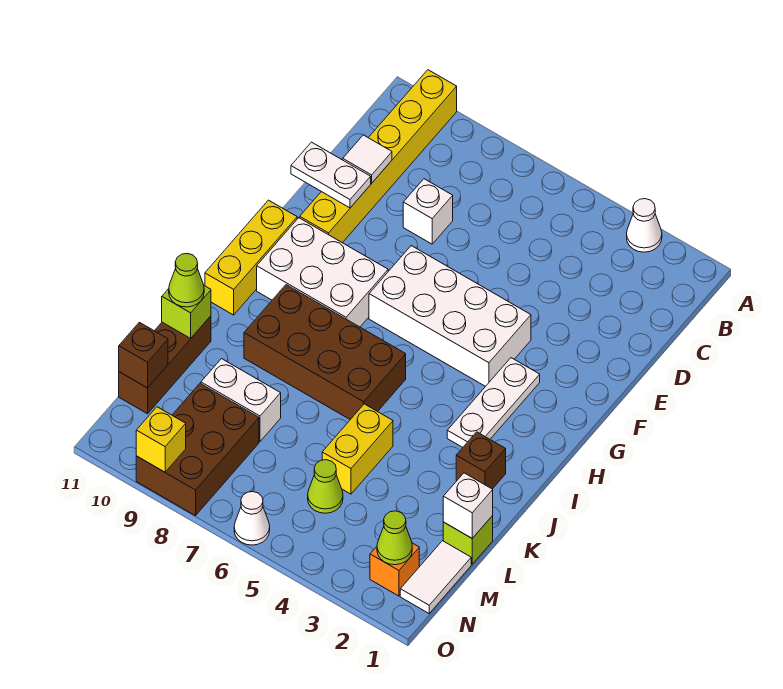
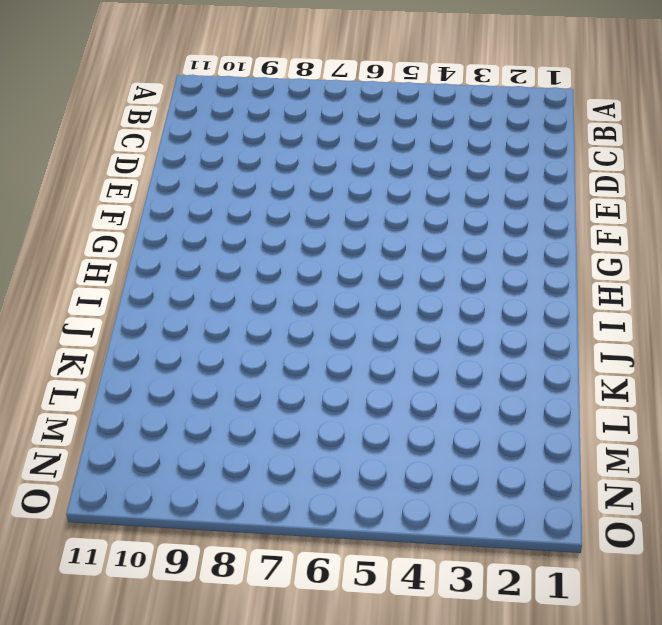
none -> white 1x1 cone [627,199,662,252]
none -> yellow 1x6 brick [300,70,457,243]
none -> white 1x1 brick [403,179,453,244]

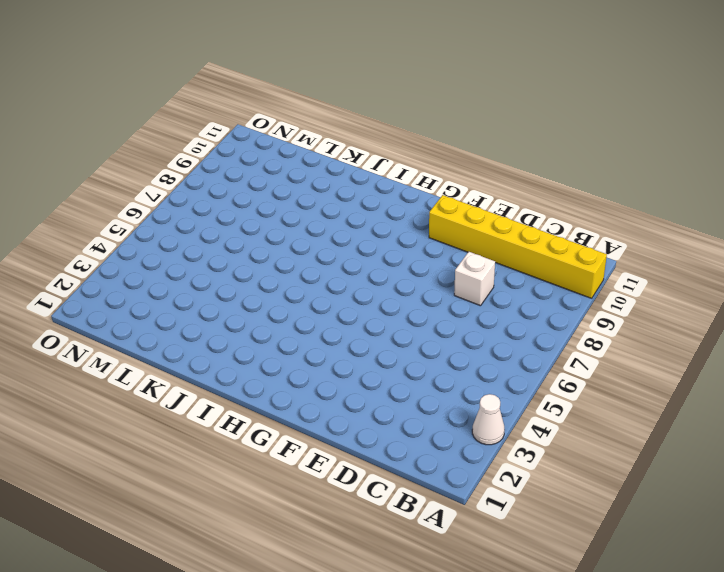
none -> white 2x4 brick [369,246,531,387]
none -> white 1x3 plate [447,358,540,447]
none -> white 2x3 brick [257,218,388,327]

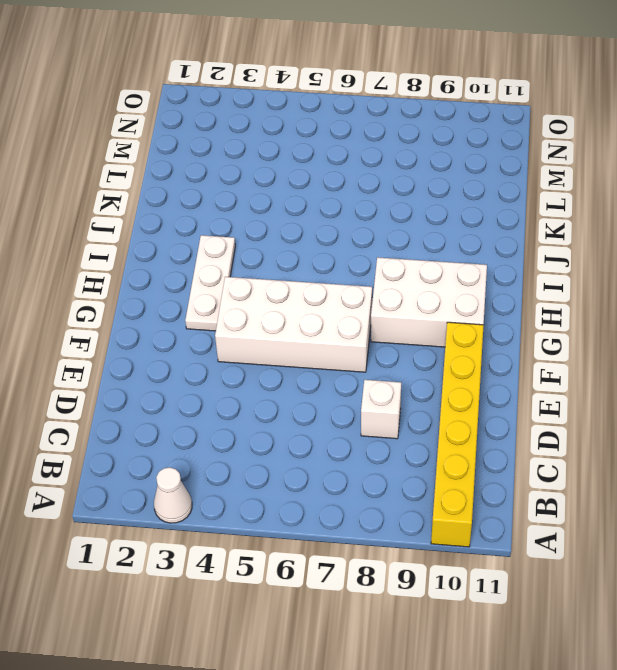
none -> yellow 1x3 brick [205,200,297,315]
none -> brown 2x4 brick [244,285,406,420]
none -> brown 1x1 brick [456,432,506,489]

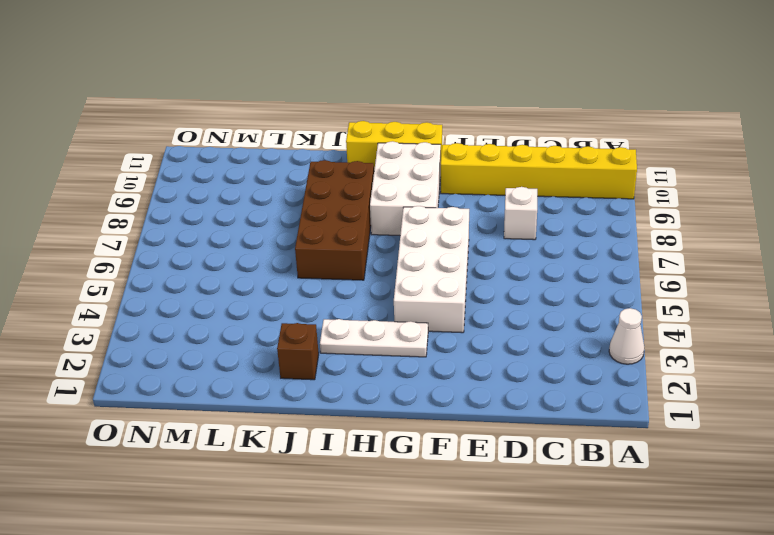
none -> yellow 1x2 brick [322,404,393,494]
none -> brown 1x3 brick [119,316,211,414]
none -> lime 1x1 brick [443,516,493,564]

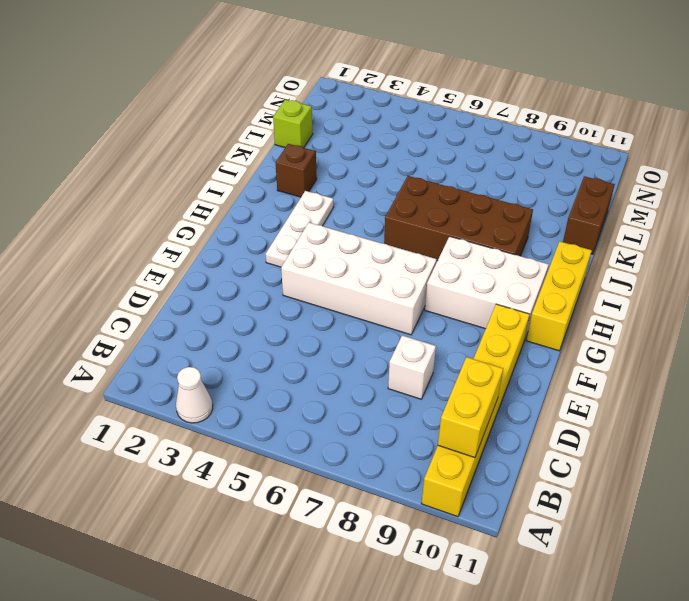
yellow 1x2 brick [438,357,503,458] -> yellow 1x2 brick moved to [322,404,393,494]
brown 1x2 brick [563,176,615,254] -> brown 1x3 brick [119,316,211,414]
none -> white 1x2 brick [201,359,281,441]
none -> white 1x2 tile [400,541,471,613]
none -> lime 1x1 cone [308,460,343,513]

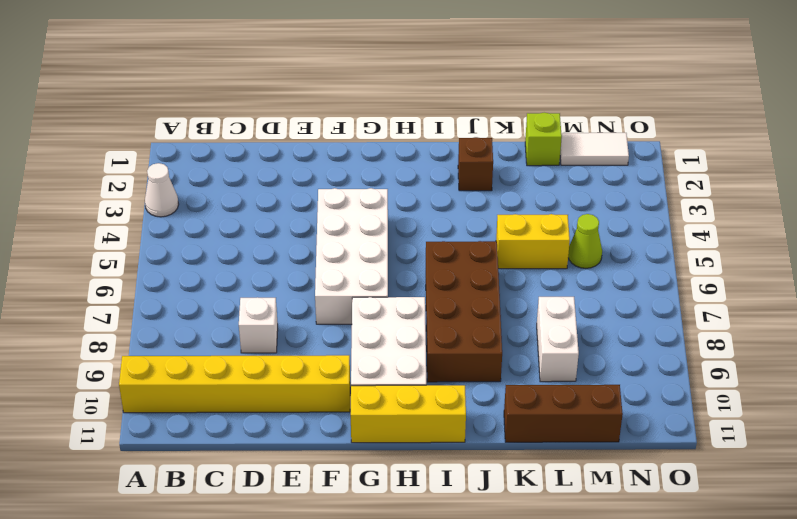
none -> white 1x3 plate [447,358,540,447]
none -> brown 2x3 brick [136,384,259,516]
none -> orange 1x1 brick [370,543,419,596]

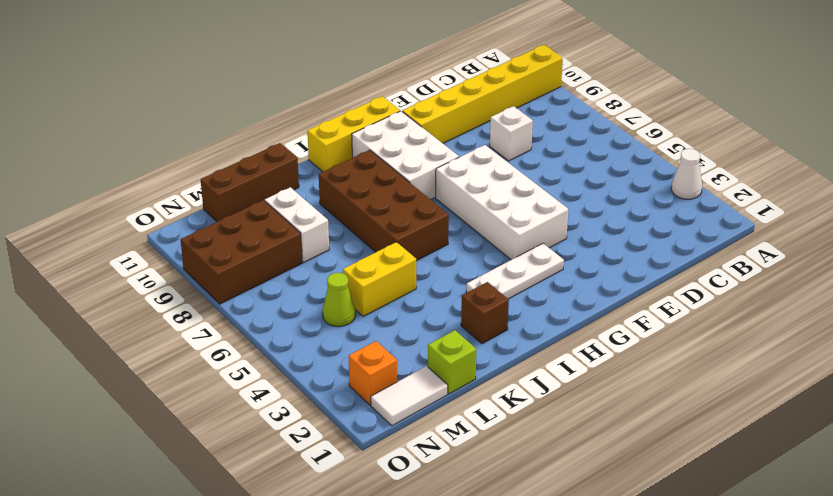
none -> white 1x1 cone [234,492,270,545]
none -> white 1x1 tile [343,135,392,183]
none -> white 1x2 plate [291,142,371,208]

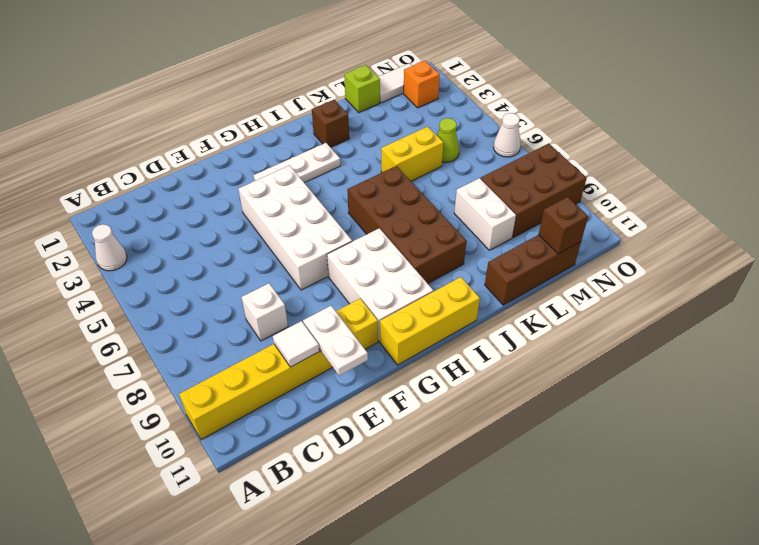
none -> lime 1x1 brick [162,286,211,338]
none -> white 1x1 brick [443,473,493,538]
none -> lime 1x1 cone [377,511,412,565]

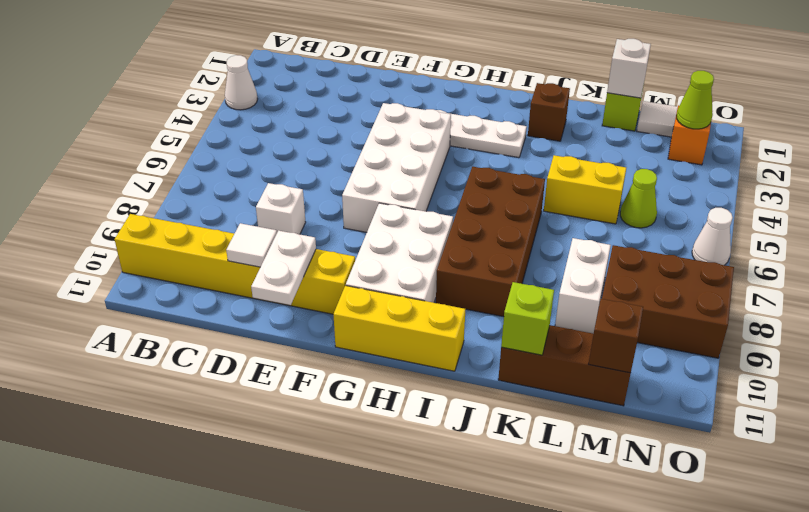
none -> yellow 1x1 brick [136,407,186,472]
none -> lime 1x1 cone [169,253,204,307]

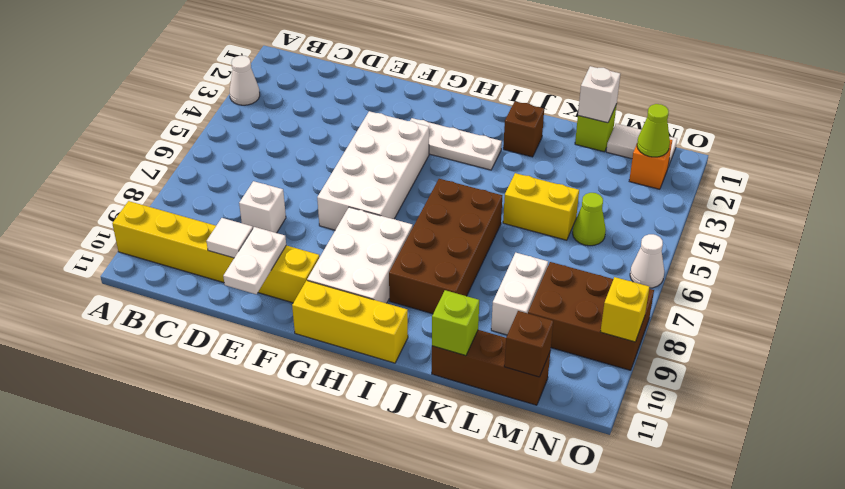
none -> lime 1x1 cone [169,253,204,307]

